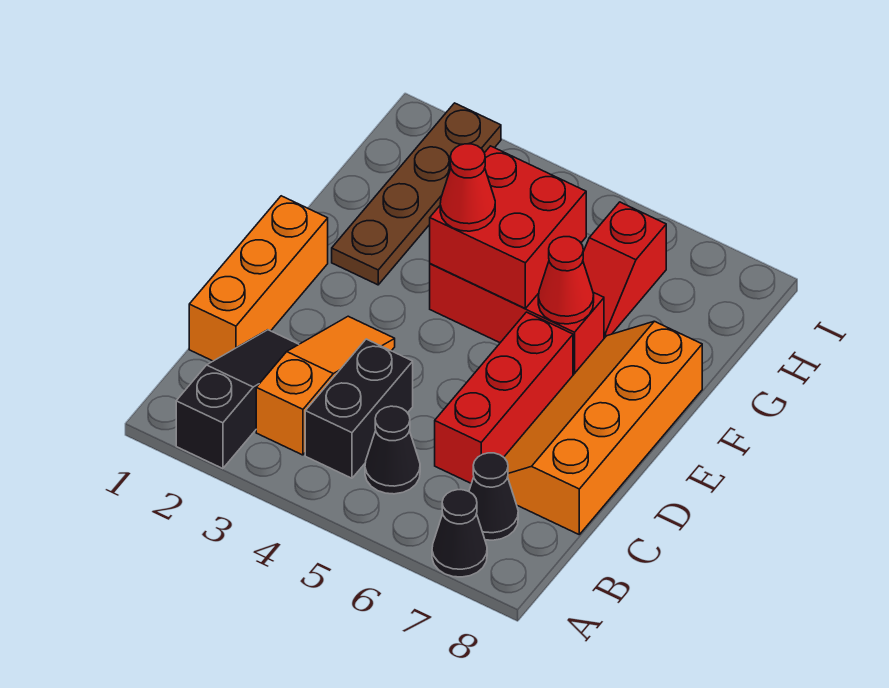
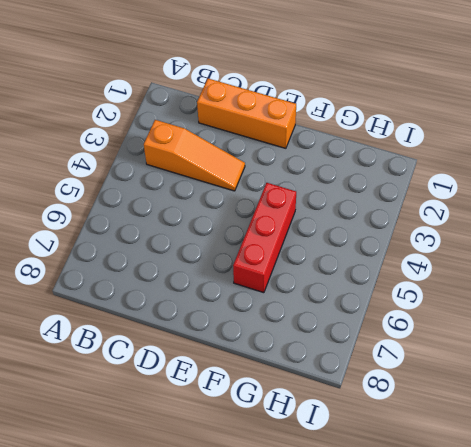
none -> black 1x3 slope [176,330,299,469]
none -> black 1x1 cone [432,490,487,577]
none -> black 1x2 brick [305,339,413,478]

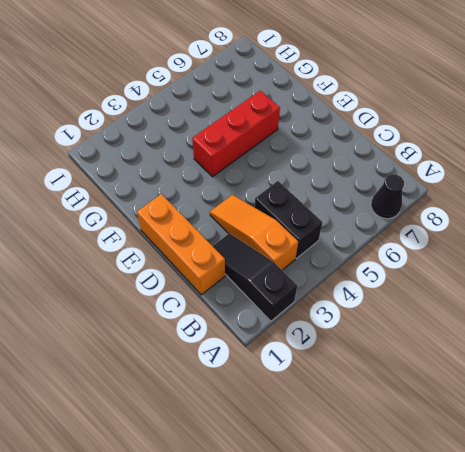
none -> black 1x1 cone [365,406,420,494]
none -> black 1x1 cone [469,453,518,540]
none -> red 1x3 brick [435,312,573,484]

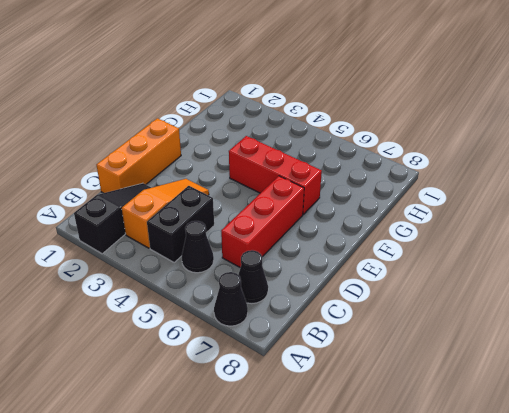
none -> orange 2x4 slope [504,321,702,534]
none -> brown 1x4 plate [332,103,501,285]
none -> red 1x2 slope [583,202,666,338]

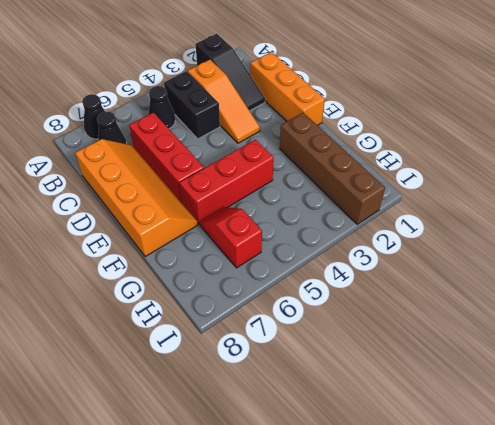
brown 1x4 brick [280,113,385,224] -> brown 1x4 plate [332,103,501,285]
none -> red 2x2 brick [430,146,586,308]
none -> red 1x1 cone [538,237,594,324]
none -> red 1x1 cone [440,144,495,231]

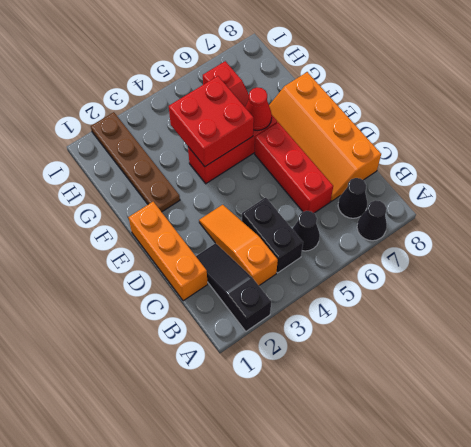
none -> red 1x1 cone [440,144,495,231]

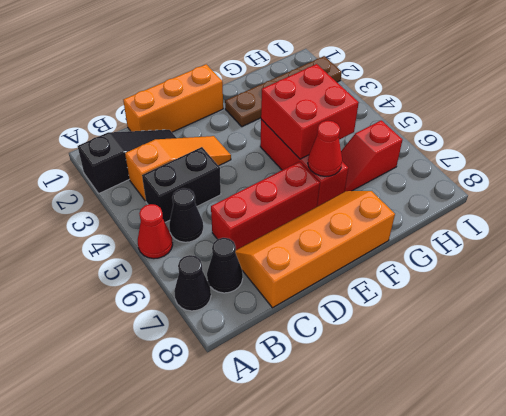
red 1x1 cone [138,204,173,259] -> red 1x1 cone moved to [440,144,495,231]

